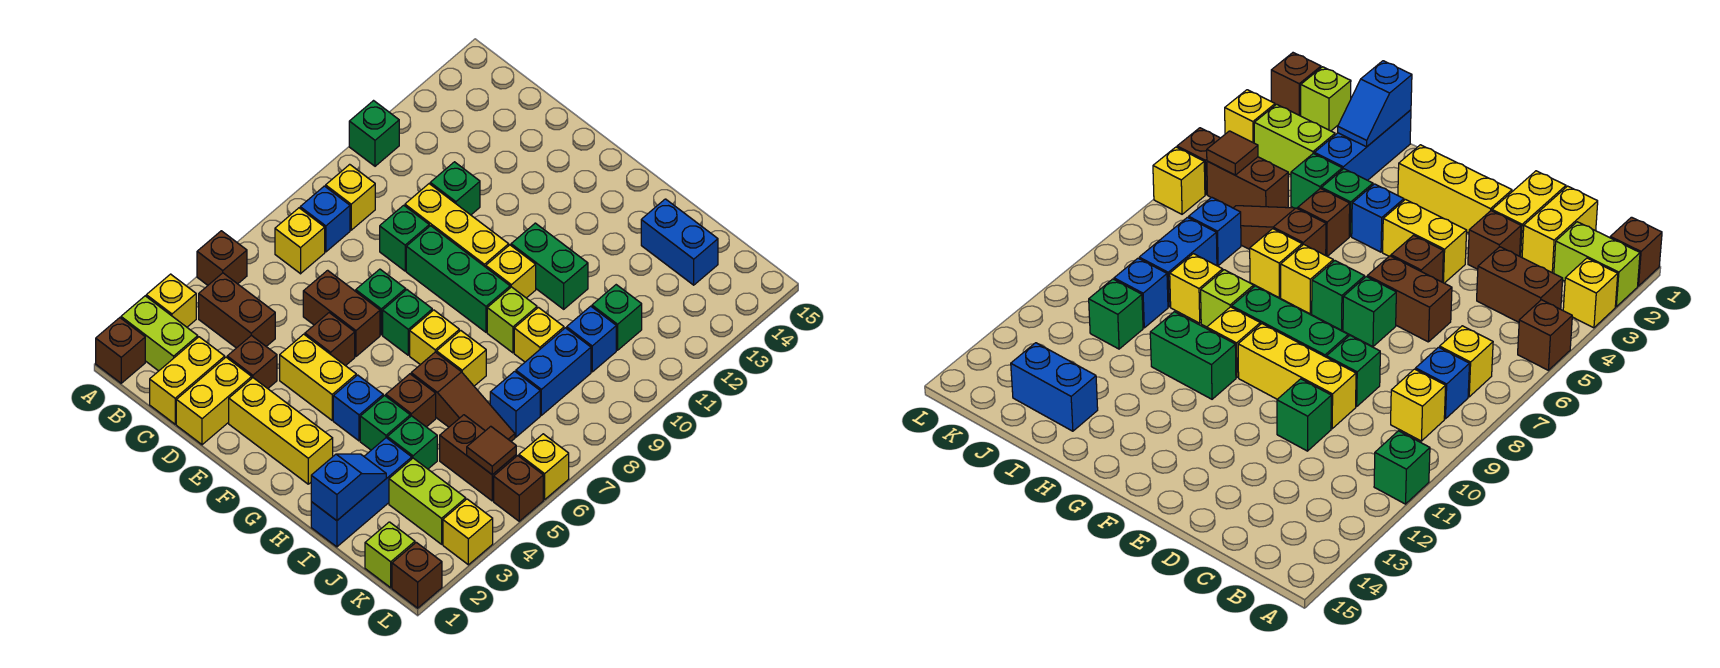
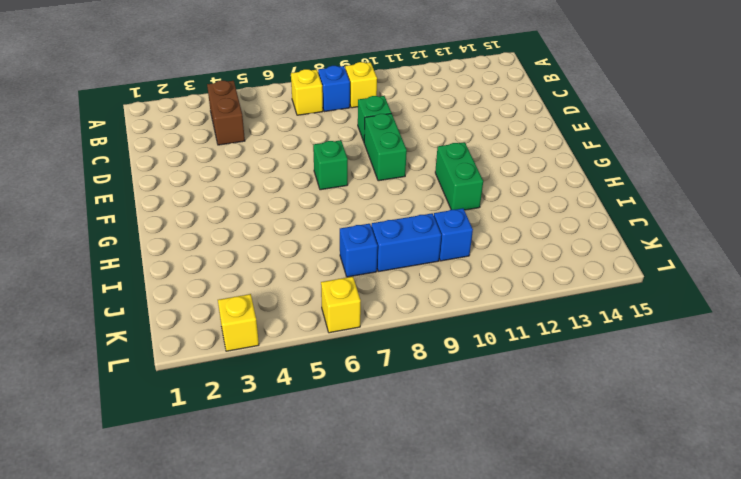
green 1x2 brick [364,113,407,181] -> green 1x3 brick [406,226,510,332]
none -> brown 1x1 brick [96,318,145,383]
none -> lime 1x2 brick [121,296,198,371]
none -> yellow 1x1 brick [146,274,196,327]
none -> brown 1x1 brick [197,231,247,285]

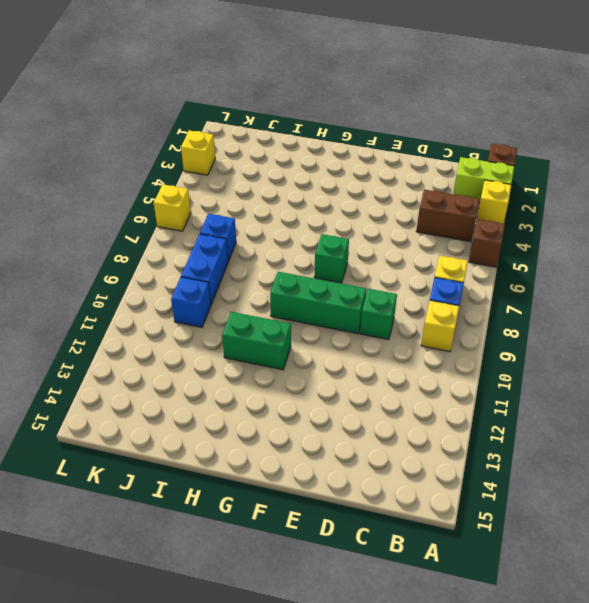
none -> green 1x1 brick [349,101,399,166]
none -> yellow 1x2 brick [150,337,225,424]
none -> yellow 1x2 brick [176,357,252,445]
none -> brown 1x1 brick [227,335,277,388]

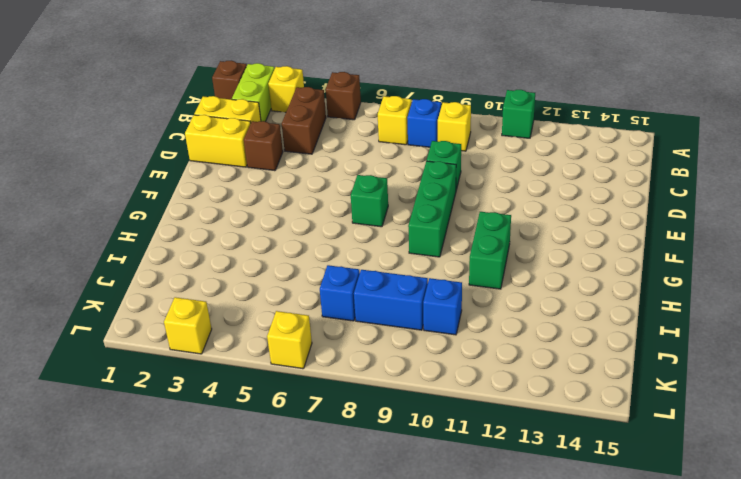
none -> brown 1x2 brick [303,270,380,356]
none -> yellow 1x3 brick [405,184,509,267]
none -> green 1x1 brick [430,162,480,215]
none -> yellow 1x3 brick [229,378,333,484]

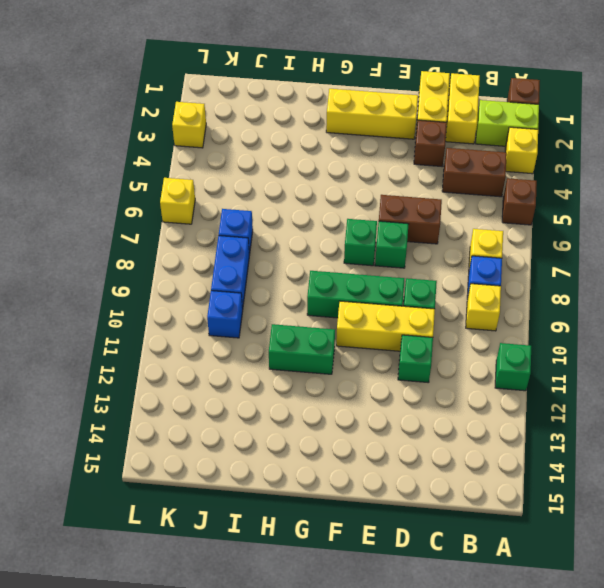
none -> yellow 1x2 brick [280,334,356,420]
none -> brown 1x1 brick [305,313,355,366]
none -> blue 1x1 brick [333,375,383,441]
none -> yellow 1x1 brick [410,310,459,365]

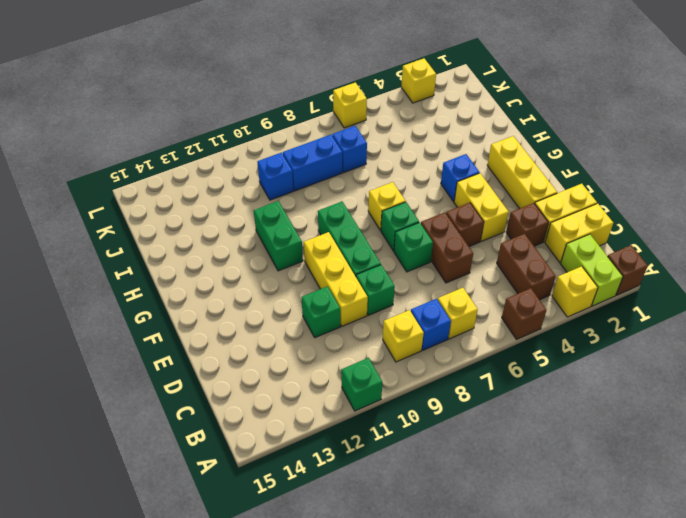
none -> yellow 1x1 brick [486,245,536,298]
none -> green 1x1 brick [360,396,410,450]
none -> brown 1x1 brick [386,374,436,427]
none -> brown 1x3 slope [411,352,515,441]

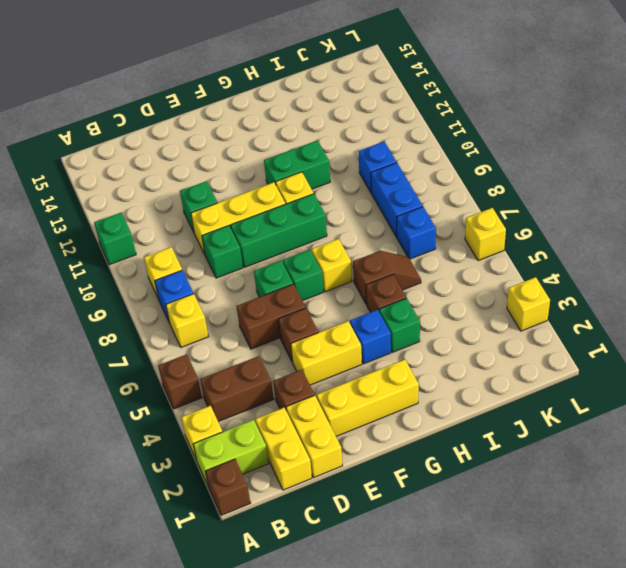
brown 1x2 slope [353,251,421,304] -> brown 1x3 slope [411,352,515,441]
none -> yellow 1x1 brick [437,330,486,386]
none -> lime 1x1 brick [487,287,537,353]
none -> blue 1x3 brick [311,438,412,547]
none -> green 1x1 brick [387,416,437,469]

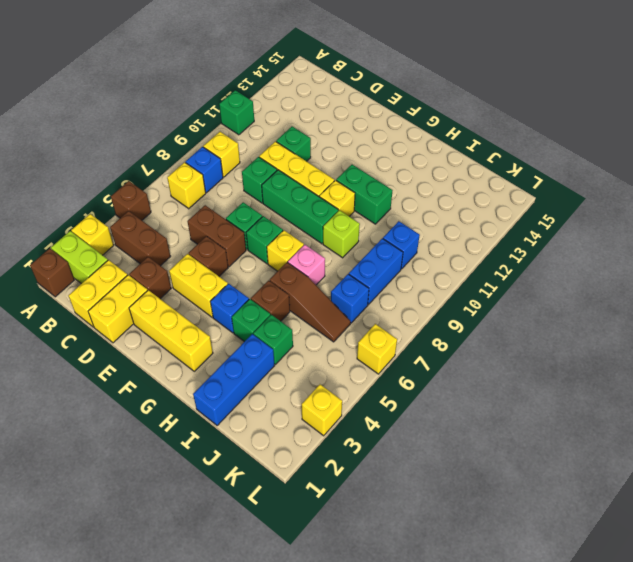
pink 1x1 brick [288,245,325,285] -> yellow 1x1 brick [437,330,486,386]
none -> yellow 1x1 brick [514,308,564,362]
none -> blue 1x2 brick [641,199,718,285]
none -> lime 1x2 brick [389,458,466,544]
none -> brown 1x2 brick [440,415,516,501]

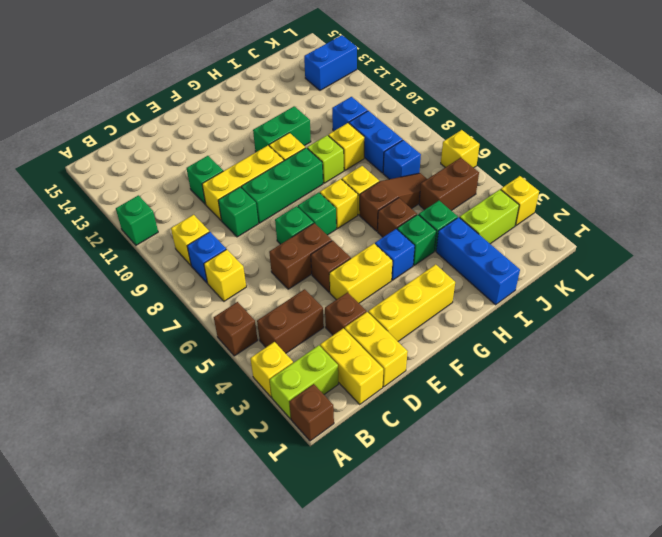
blue 1x2 brick [304,35,357,90] -> blue 1x2 brick moved to [641,199,718,285]
none -> green 1x1 brick [592,285,642,350]
none -> lime 1x1 brick [365,522,415,588]
none -> brown 1x1 brick [392,542,442,608]
none -> brown 1x1 brick [494,456,543,521]

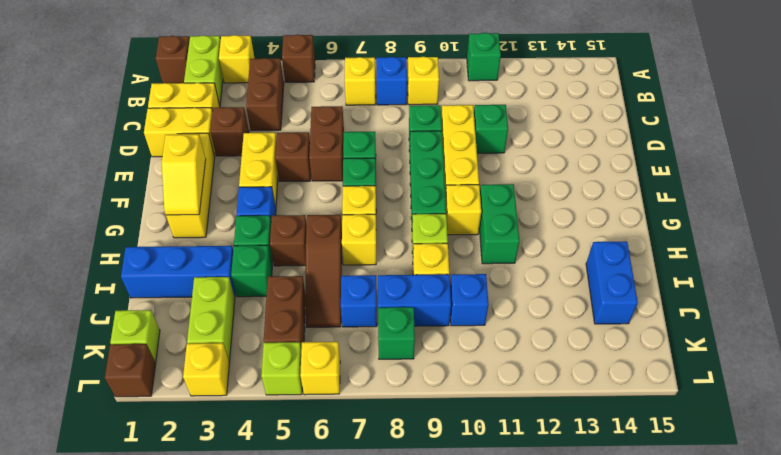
yellow 1x2 slope [162,134,206,215] -> none
green 1x1 brick [378,307,415,359] -> green 1x1 brick moved to [592,285,642,350]
lime 1x1 brick [261,342,302,395] -> brown 1x1 brick [494,456,543,521]
none -> blue 1x2 slope [311,454,386,521]
none -> brown 1x1 tile [467,426,516,475]

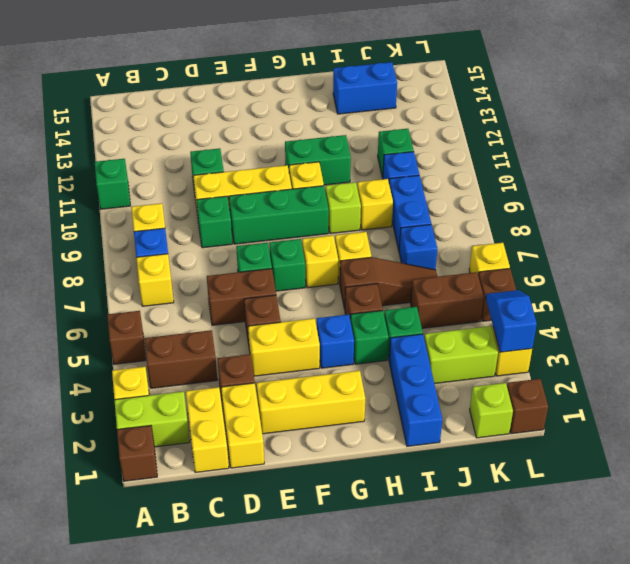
blue 1x2 slope [486,290,537,352] -> blue 1x2 slope moved to [311,454,386,521]
none -> brown 1x1 tile [467,426,516,475]

